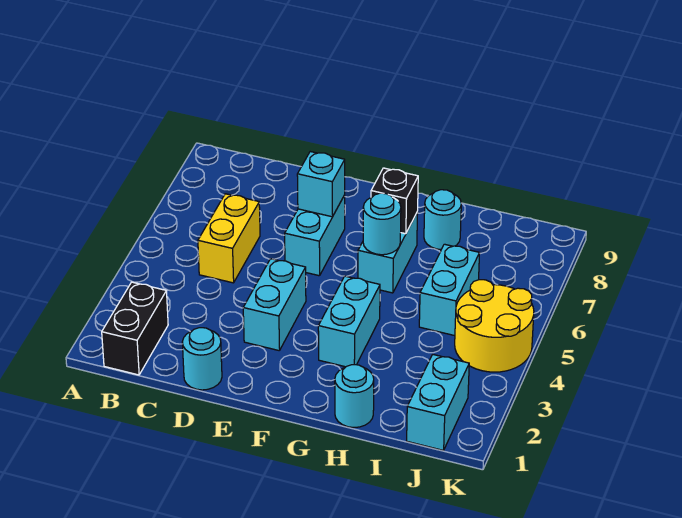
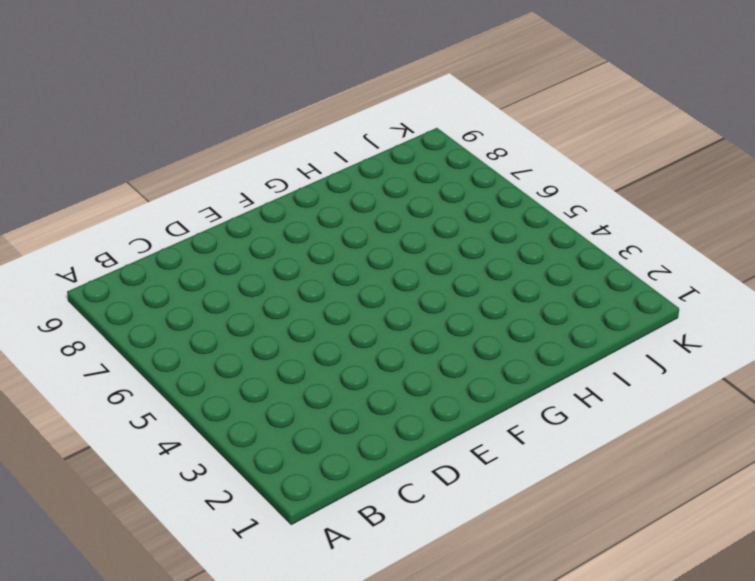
none -> black 1x2 brick [102,282,168,375]
none -> yellow 1x2 brick [198,194,260,283]
none -> cyan 1x1 round brick [182,328,222,390]

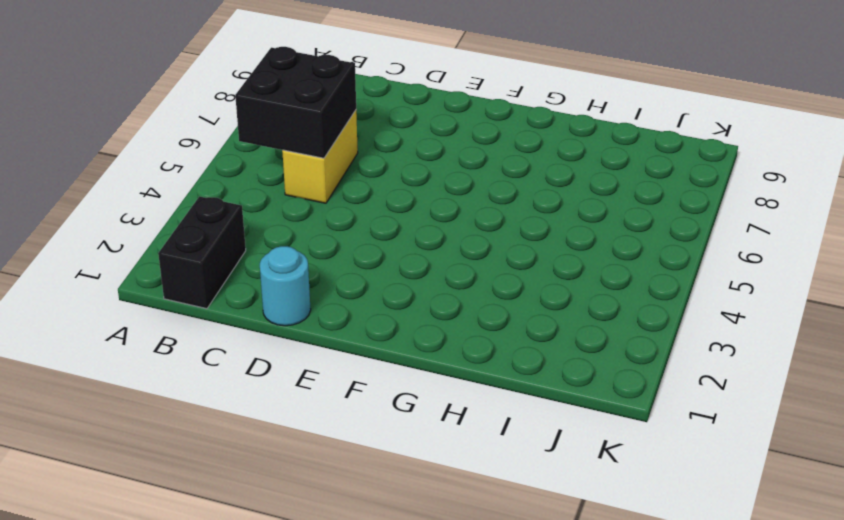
black 2x2 brick [235,47,356,158] -> none
none -> cyan 1x2 brick [243,259,306,351]
none -> cyan 1x2 brick [285,195,345,276]
none -> cyan 1x2 brick [318,276,380,367]

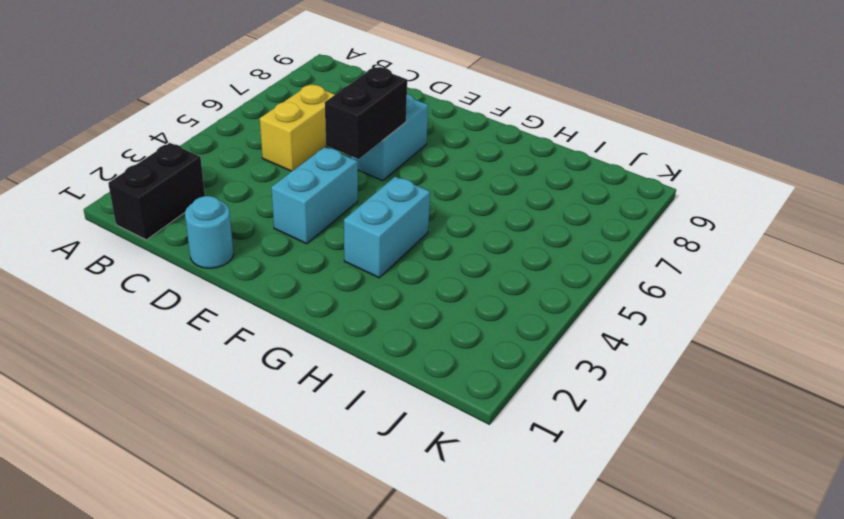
black 1x2 brick [325,67,407,159] -> none
none -> cyan 1x2 brick [358,212,418,293]
none -> cyan 1x1 round brick [335,365,374,428]
none -> cyan 1x1 round brick [424,190,461,250]

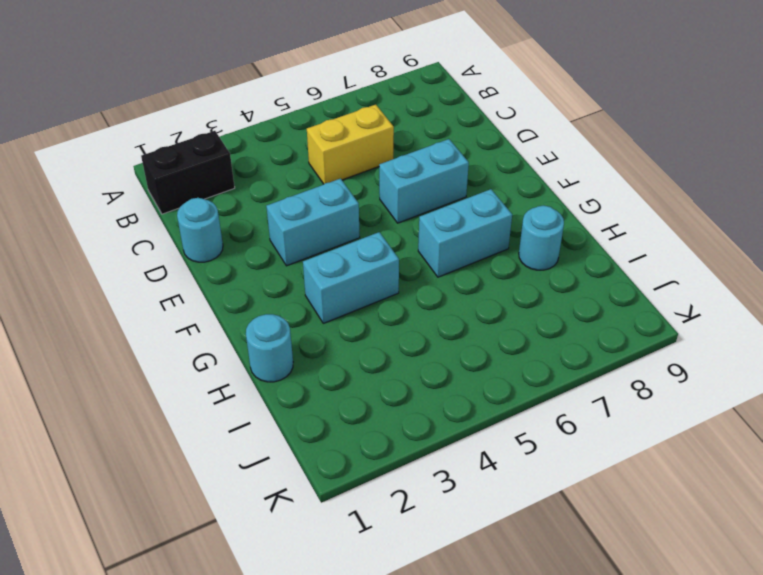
none -> cyan 1x2 brick [419,244,480,336]
none -> cyan 1x2 brick [407,355,469,450]
none -> yellow 2x2 round brick [455,280,534,372]

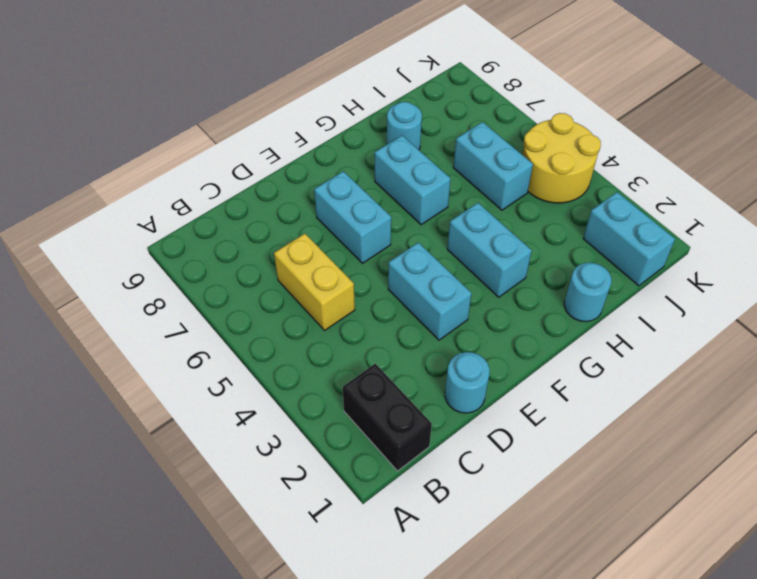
none -> cyan 1x1 brick [297,152,345,217]
none -> cyan 1x1 round brick [363,193,401,255]
none -> black 1x1 brick [371,168,418,234]

